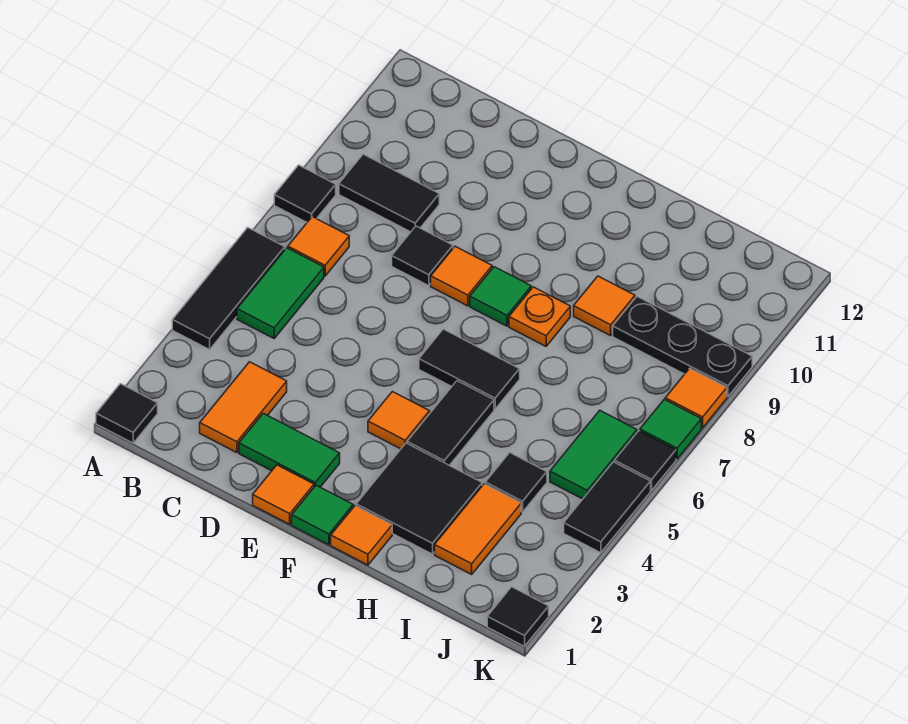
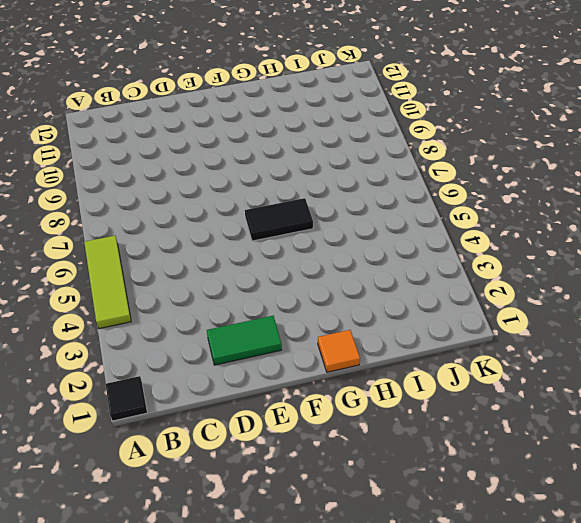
lime 1x3 tile [84,236,131,329] -> black 1x3 tile [172,228,285,350]
none -> black 1x1 tile [274,165,336,222]
none -> green 1x2 tile [237,248,324,338]
none -> orange 1x1 tile [288,217,349,276]

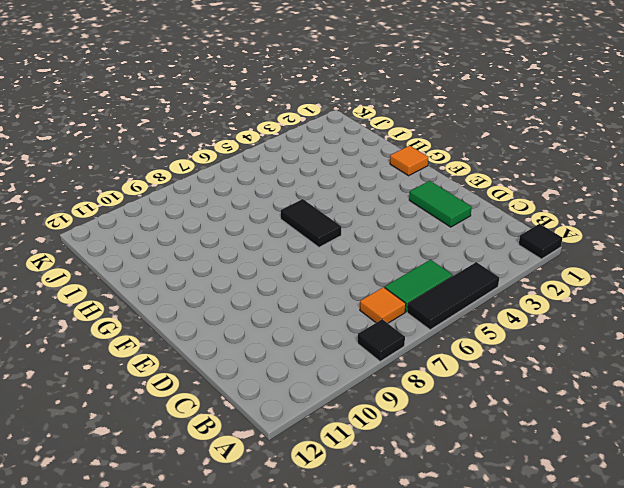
none -> black 1x2 tile [339,154,439,232]
none -> orange 1x2 tile [200,362,287,453]
none -> black 1x1 tile [392,226,453,286]

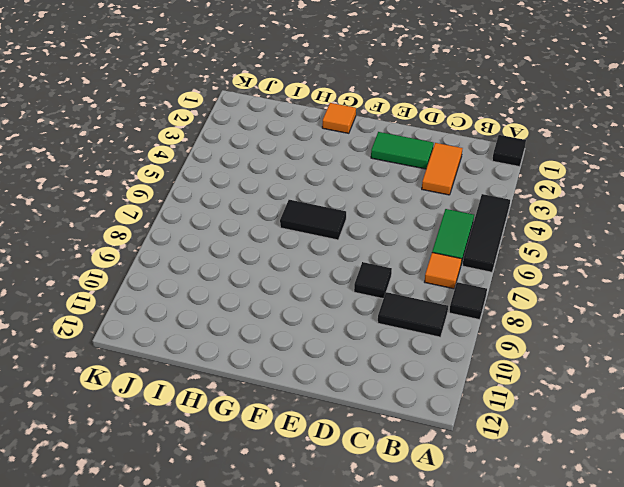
none -> orange 1x1 tile [253,465,314,524]
none -> orange 1x1 tile [431,246,492,306]
none -> green 1x1 tile [292,485,353,545]

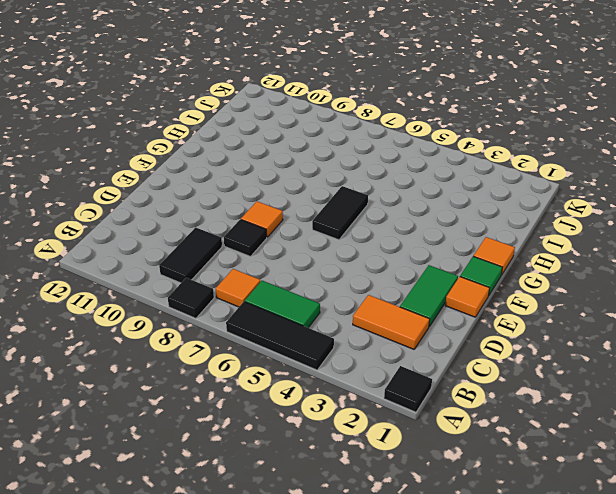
none -> orange 1x1 tile [368,392,430,449]
none -> green 1x1 tile [470,267,531,326]
none -> black 2x2 tile [356,443,482,554]

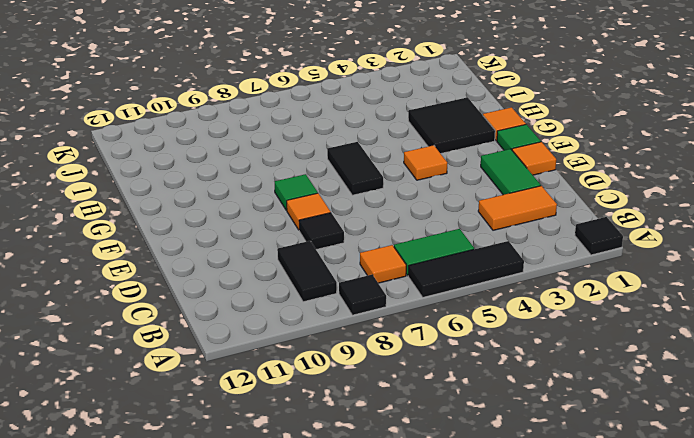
none -> black 1x2 tile [407,381,494,465]
none -> orange 1x1 plate [509,287,570,346]
none -> orange 1x1 tile [574,276,635,336]

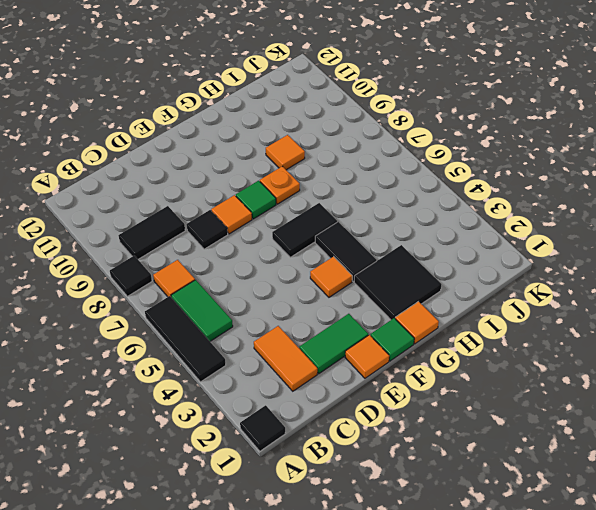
none -> orange 1x2 tile [435,484,521,574]
none -> black 1x1 tile [485,453,547,512]
none -> black 1x3 plate [613,297,752,396]

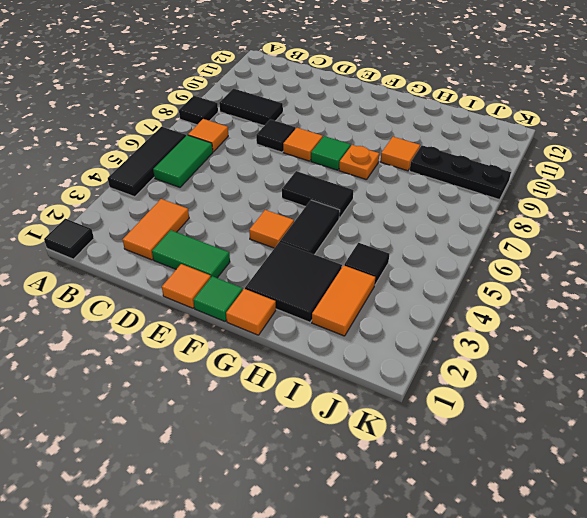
none -> green 1x2 tile [550,410,637,499]
none -> black 1x1 tile [487,587,549,646]
none -> black 1x2 tile [564,462,651,553]

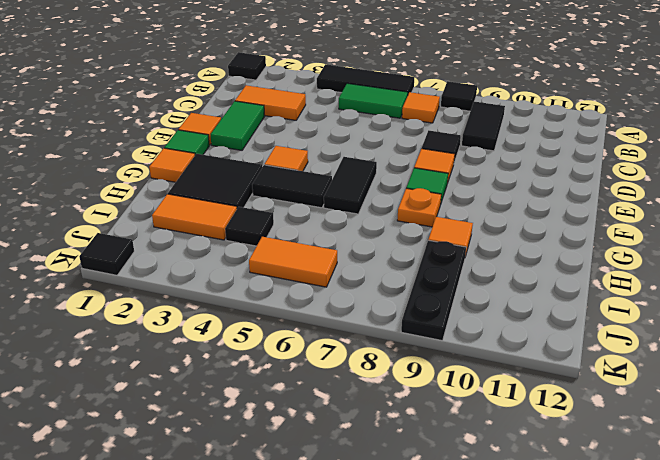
orange 1x2 tile [249,237,337,287] -> green 1x2 tile [550,410,637,499]
none -> black 1x2 tile [564,462,651,553]
none -> black 1x1 tile [615,431,676,490]
none -> green 1x1 tile [640,399,701,459]

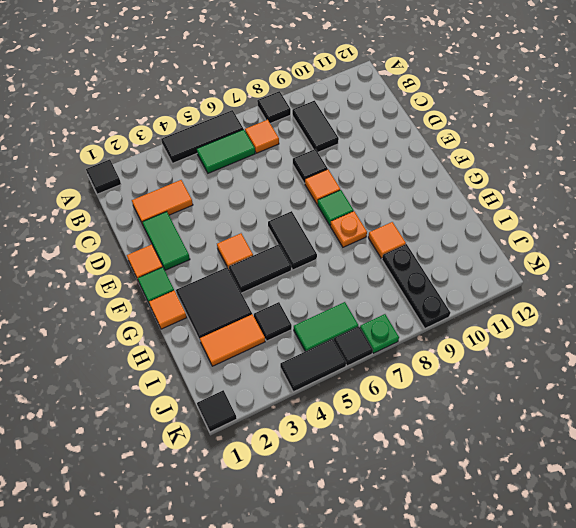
green 1x1 plate [360,314,399,353] -> green 1x1 tile [640,399,701,459]
none -> orange 1x1 tile [665,368,727,428]

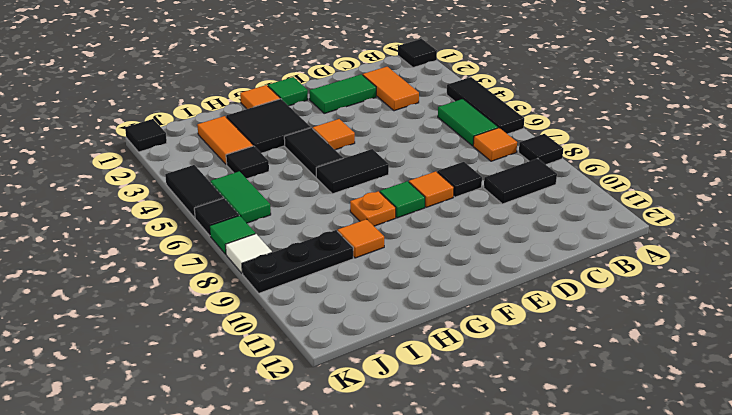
white 1x1 tile [226,234,272,273] -> orange 1x1 tile [665,368,727,428]
none -> orange 1x1 tile [253,465,314,524]

